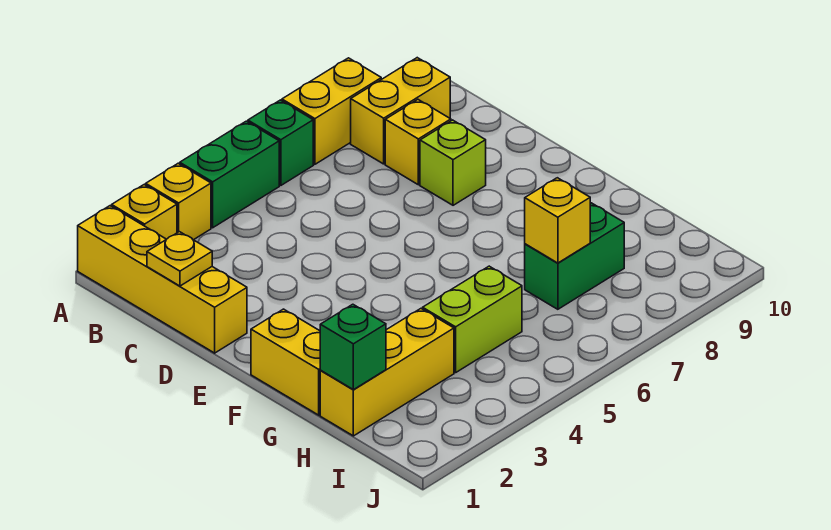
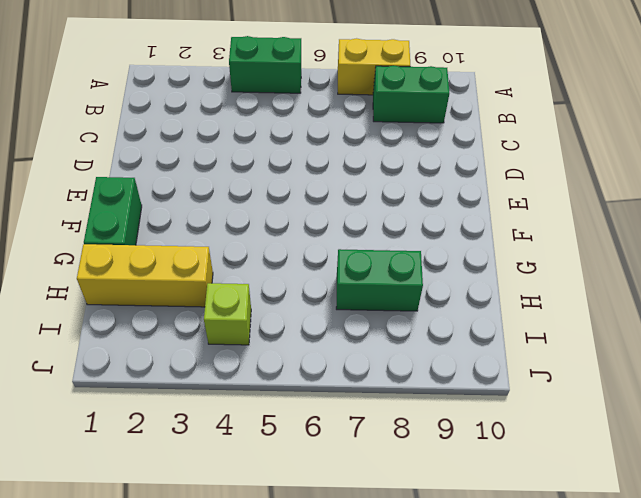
green 1x2 brick [373,66,449,123] -> yellow 1x2 brick [351,58,450,164]
green 1x2 brick [84,177,142,245] -> yellow 1x2 brick [251,309,321,415]
lime 1x1 brick [204,283,251,345] -> lime 1x1 brick moved to [420,120,486,205]
none -> yellow 1x4 brick [78,206,247,353]
none -> yellow 1x1 brick [112,185,177,239]
none -> yellow 1x1 brick [146,164,211,240]

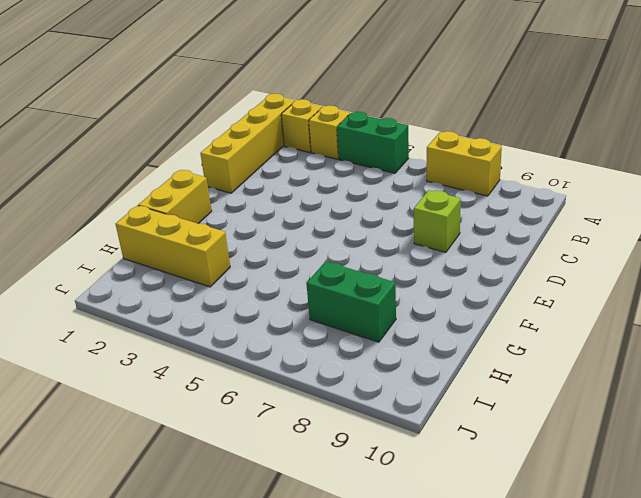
none -> green 1x1 brick [248,100,313,185]
none -> yellow 1x2 brick [351,58,450,164]
none -> yellow 1x1 brick [385,99,451,185]

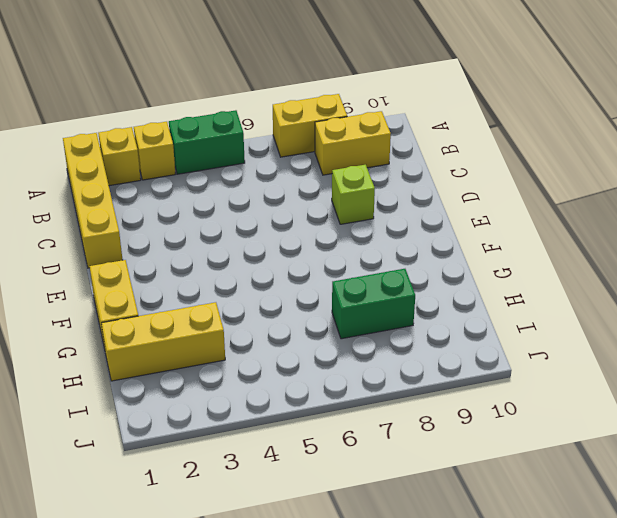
none -> green 1x1 brick [248,100,313,185]
none -> yellow 1x1 brick [385,99,451,185]
none -> lime 1x2 brick [423,266,522,373]

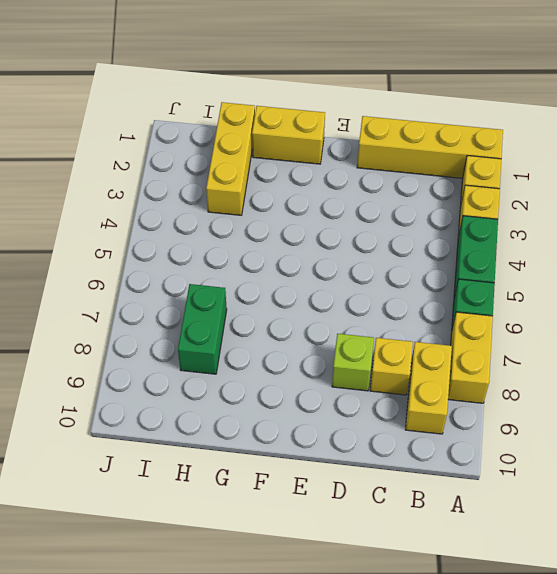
none -> lime 1x2 brick [423,266,522,373]
none -> yellow 1x1 plate [147,232,212,286]
none -> green 1x1 brick [320,304,386,390]

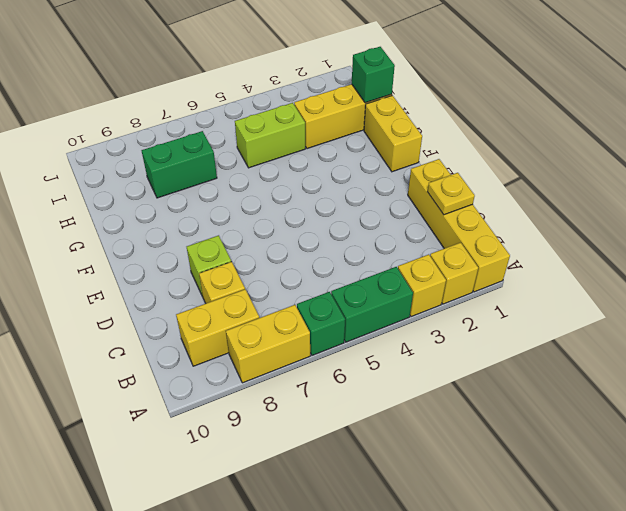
none -> yellow 1x1 brick [525,178,590,263]

